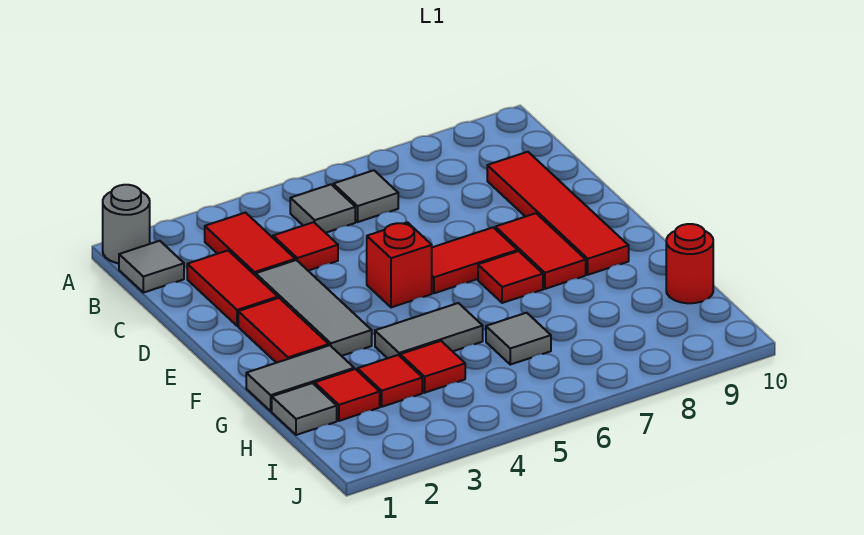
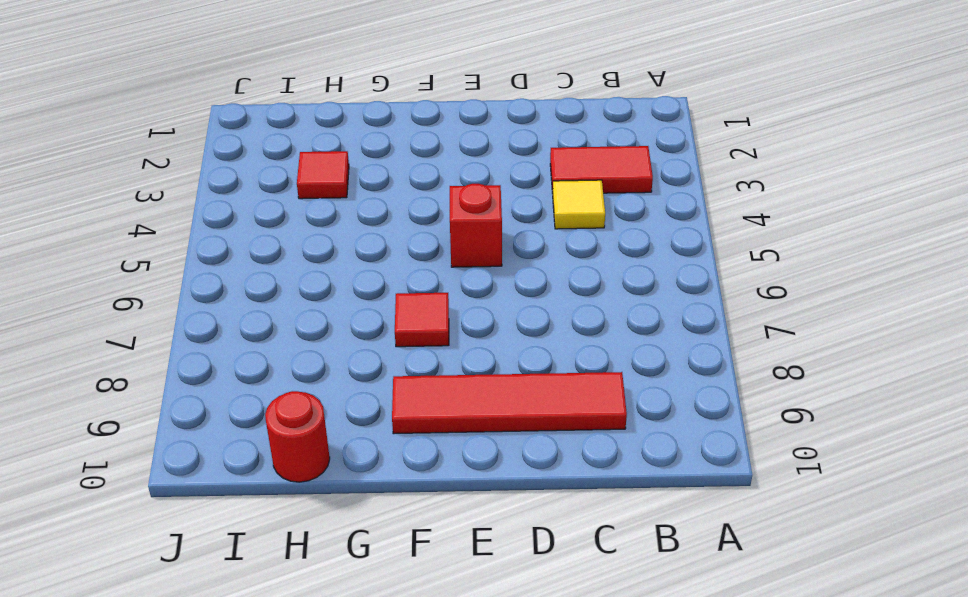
yellow 1x1 tile [552,180,605,229] -> red 1x1 tile [273,222,338,271]
none -> grey 1x1 round brick [103,185,150,263]
none -> grey 1x1 tile [119,241,184,293]
none -> grey 1x1 tile [290,185,355,233]

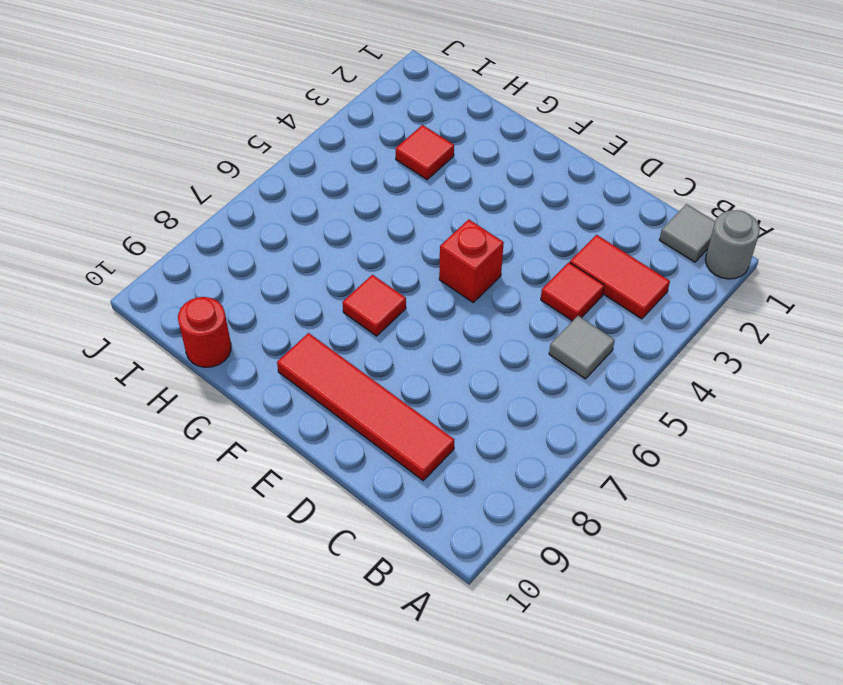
none -> grey 1x1 tile [333,170,398,222]
none -> red 1x2 tile [187,251,278,326]
none -> grey 1x3 tile [256,260,372,356]

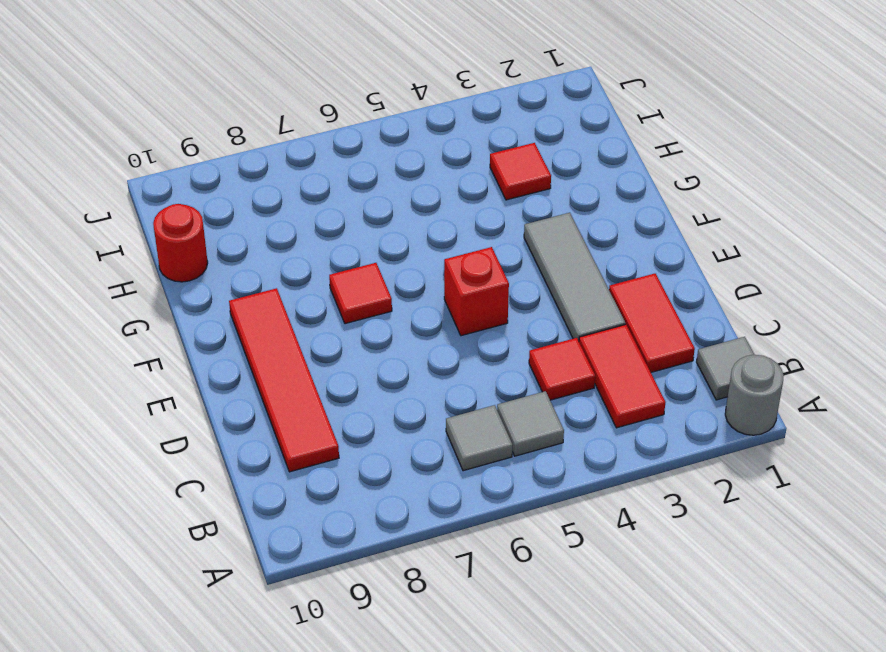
none -> red 1x2 tile [238,298,329,363]
none -> red 1x2 tile [432,228,517,293]
none -> red 1x2 tile [495,213,586,289]

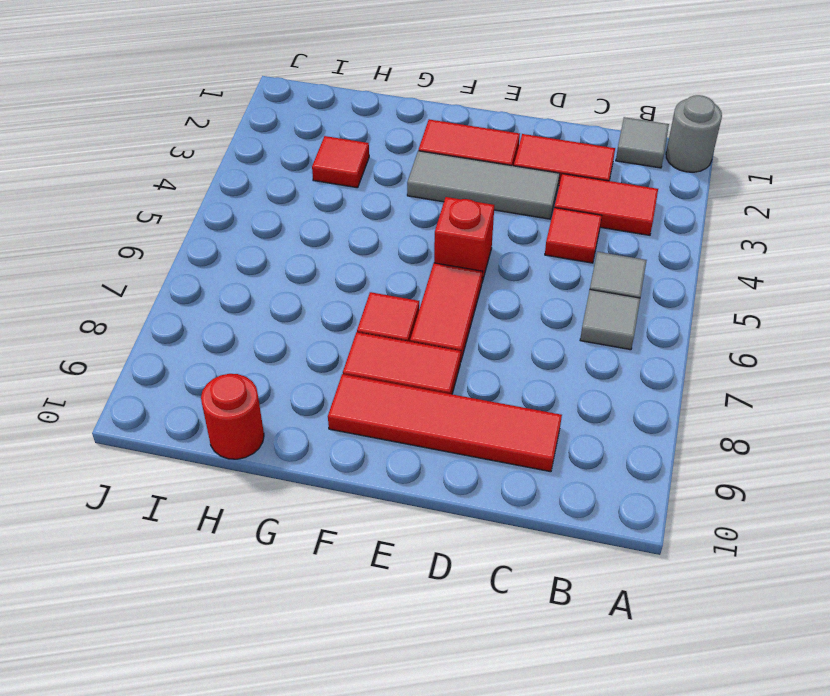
none -> grey 1x2 tile [246,345,354,411]
none -> grey 1x2 tile [375,303,483,358]
none -> grey 1x1 tile [272,383,337,435]

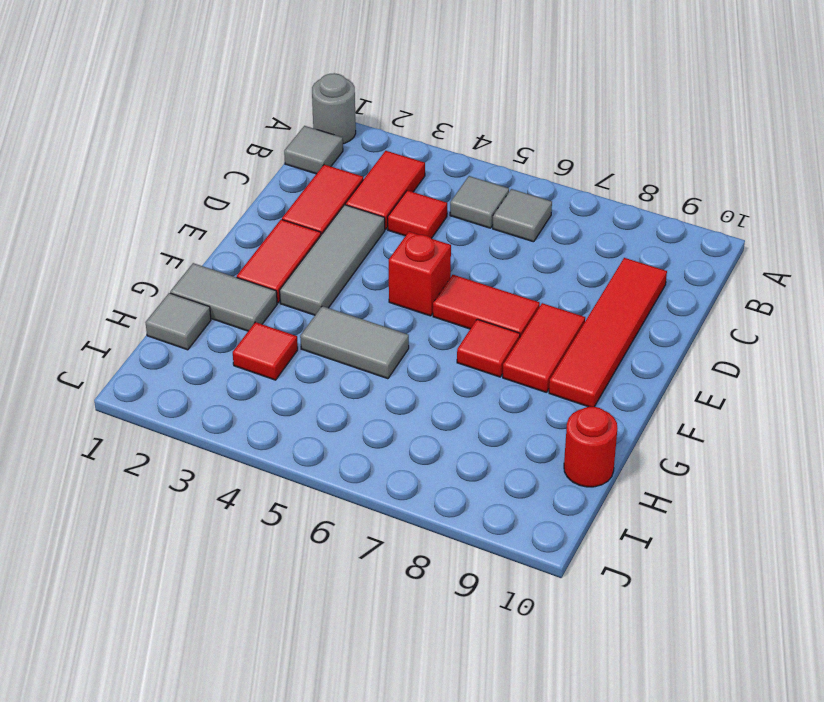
none -> red 1x1 tile [315,369,380,421]
none -> red 1x1 tile [400,341,465,393]
none -> grey 1x1 tile [486,313,551,364]

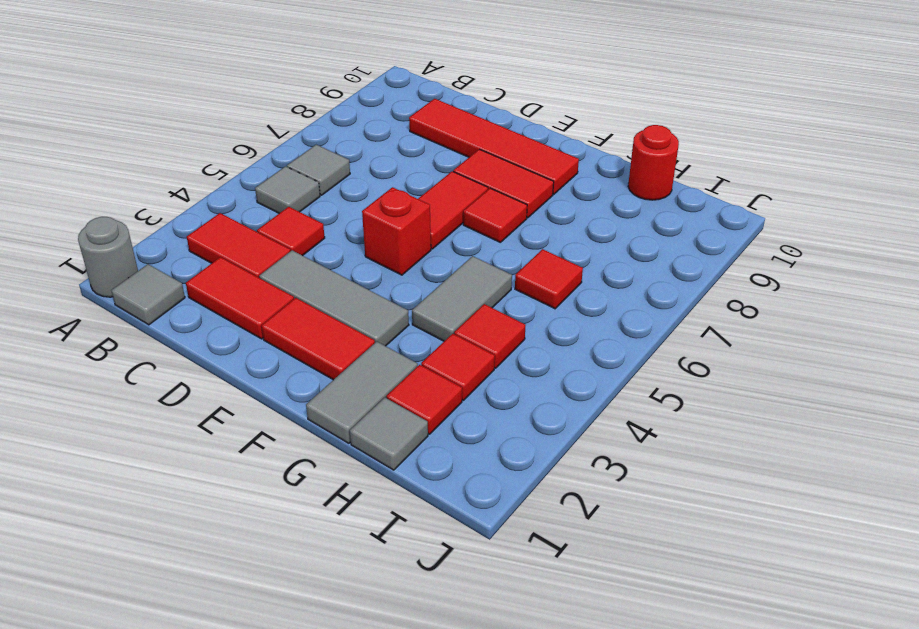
red 1x1 tile [515,249,583,309] -> grey 1x1 tile [486,313,551,364]

